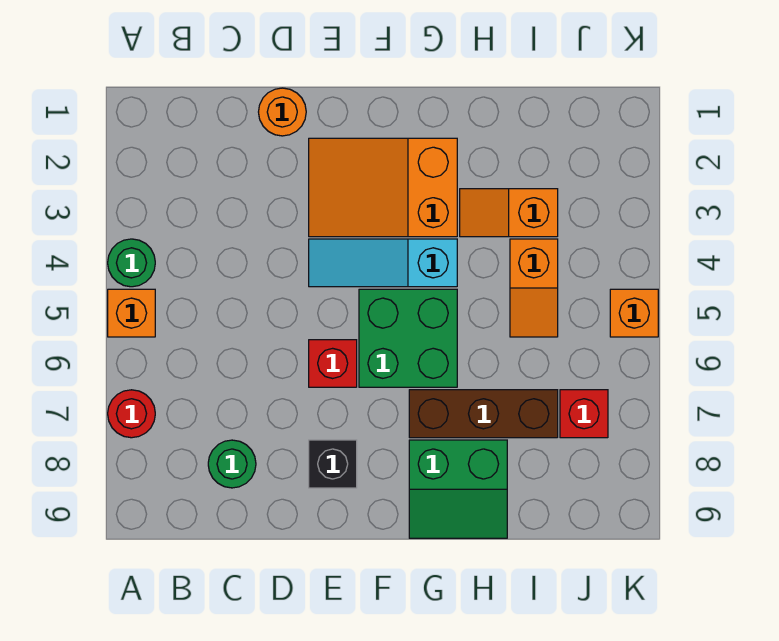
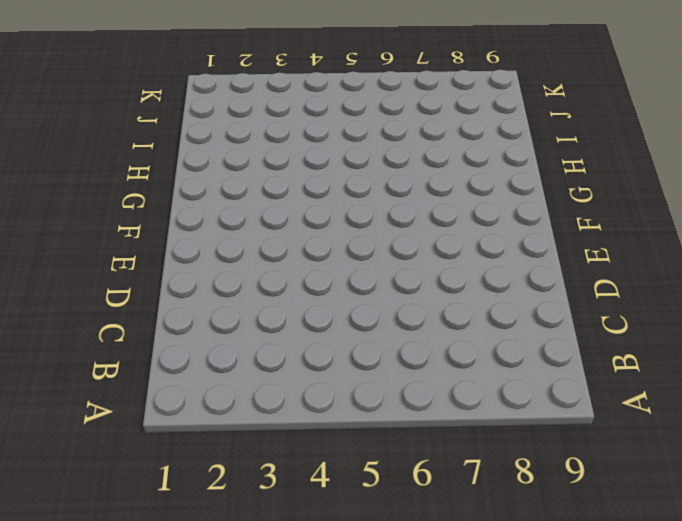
none -> green 1x1 round brick [108,239,155,287]
none -> orange 1x1 brick [108,289,155,337]
none -> red 1x1 round brick [108,390,155,438]

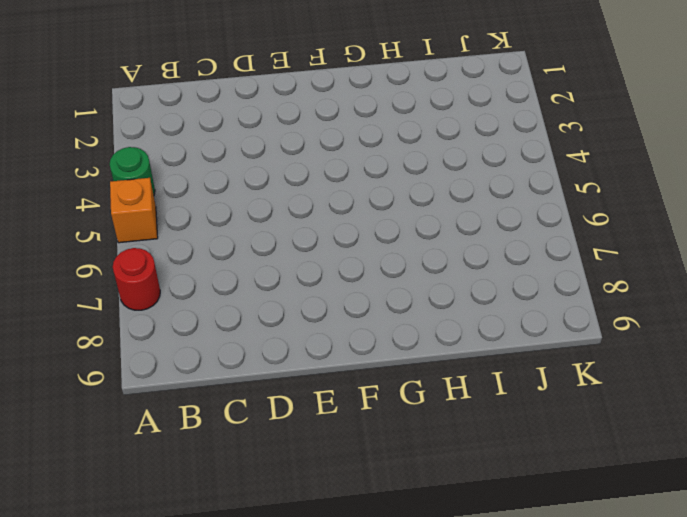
none -> green 1x1 round brick [208,440,256,488]
none -> orange 1x1 round brick [259,88,306,136]
none -> orange 2x3 slope [309,138,457,237]

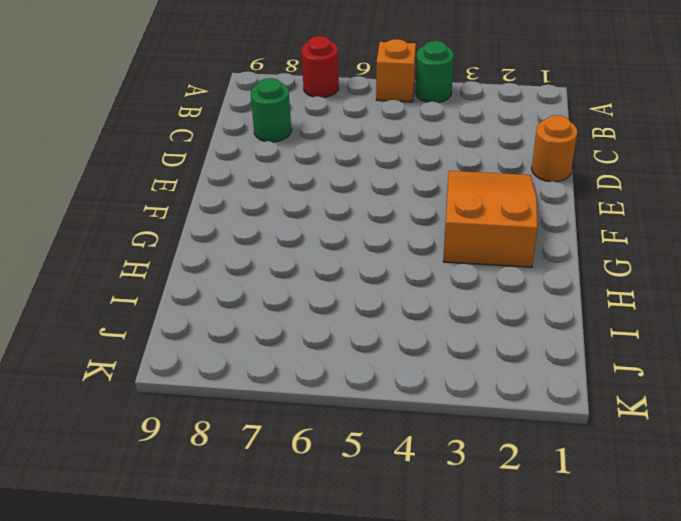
none -> cyan 1x3 slope [309,239,457,287]
none -> red 1x1 brick [309,340,357,387]
none -> black 1x1 brick [309,440,357,488]

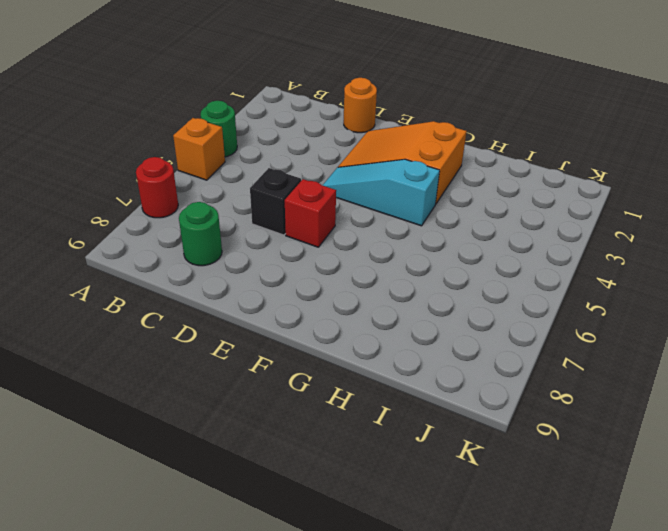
black 1x1 brick [250,168,301,235] -> black 1x1 brick moved to [309,440,357,488]
none -> green 2x2 brick [359,289,457,387]
none -> brown 1x3 brick [409,390,558,438]
none -> green 2x2 slope [409,440,507,538]

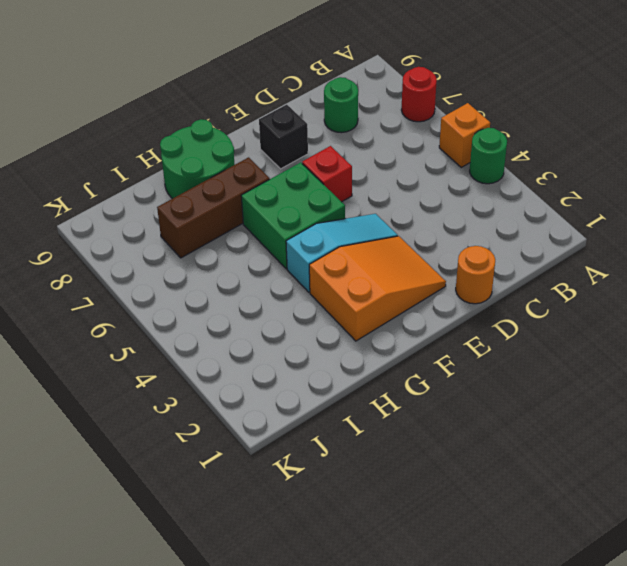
green 2x2 round brick [160,119,235,199] -> green 2x2 slope [409,440,507,538]
none -> orange 1x2 slope [460,189,558,237]
none -> orange 1x2 slope [510,239,558,337]
none -> red 1x1 brick [560,390,608,438]

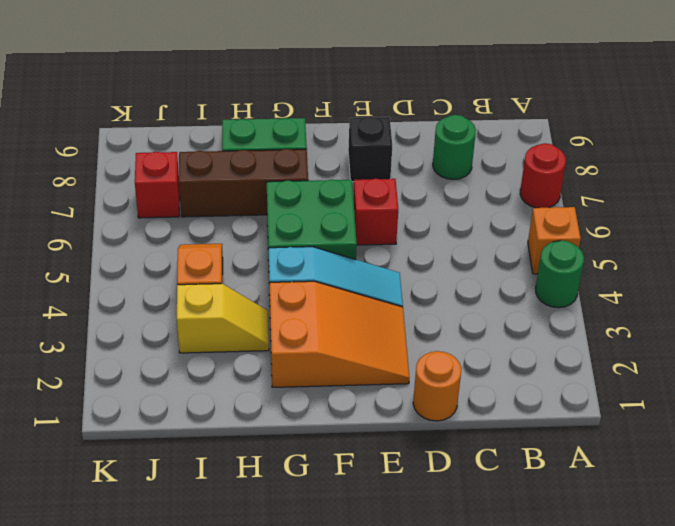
yellow 1x2 slope [177,284,269,353] -> orange 1x2 slope [460,189,558,237]
none -> orange 1x1 brick [610,289,658,337]

